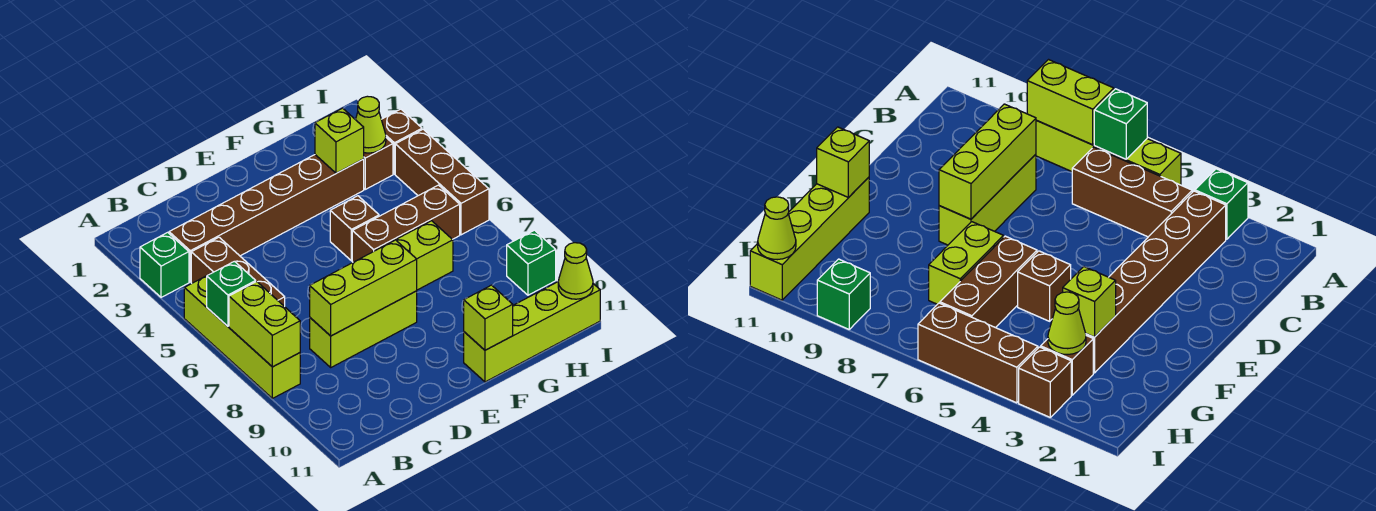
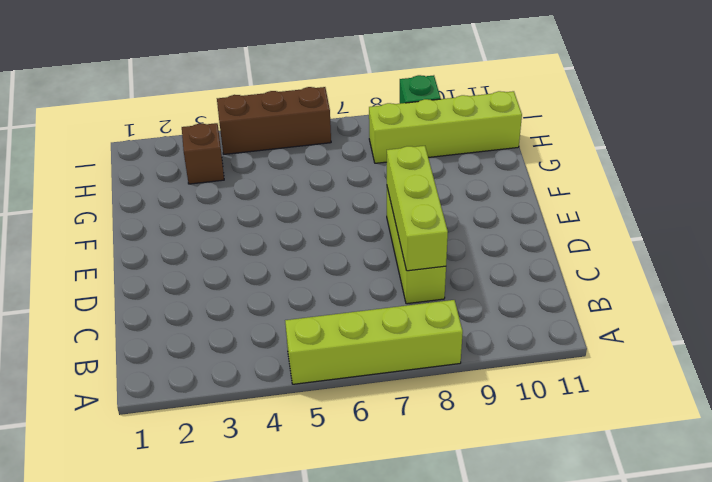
lime 1x4 brick [369,91,522,163] -> lime 1x4 brick turned to [464,282,600,382]
none -> green 1x1 brick [140,232,189,297]
none -> brown 1x6 brick [169,155,364,282]
none -> brown 1x3 brick [191,237,285,307]

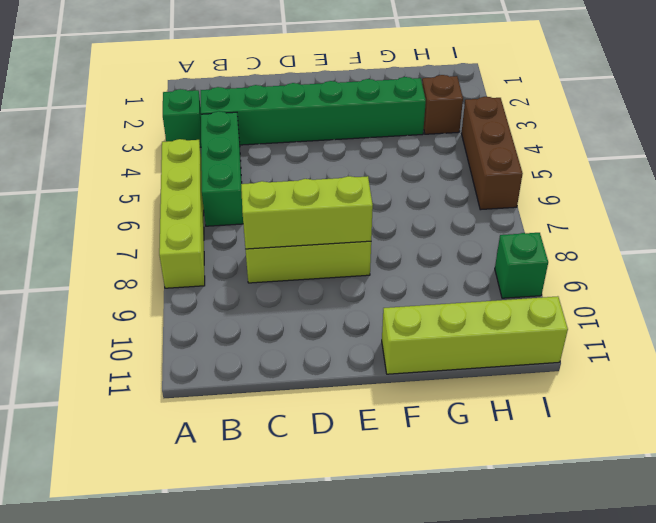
green 1x6 brick [201,77,426,145] -> brown 1x6 brick [169,155,364,282]
green 1x3 brick [201,111,243,226] -> brown 1x3 brick [191,237,285,307]
none -> brown 1x1 brick [330,196,379,261]
none -> brown 1x3 brick [352,185,460,262]
none -> lime 1x2 brick [396,221,453,290]

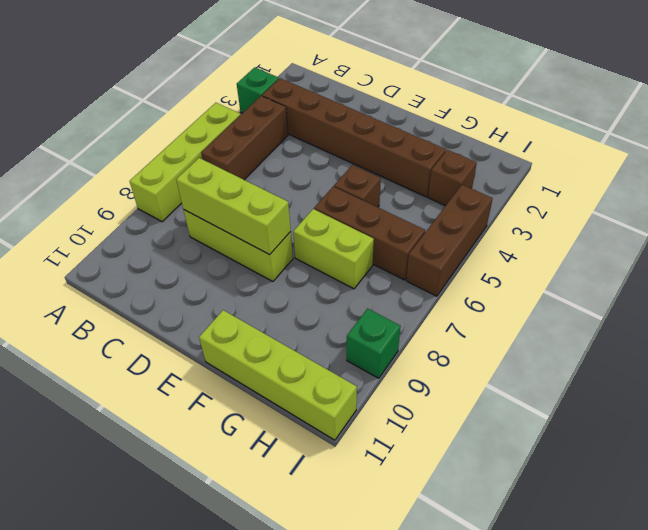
none -> brown 1x1 brick [381,109,422,174]
none -> green 1x1 brick [207,261,256,326]
none -> lime 1x2 brick [229,282,300,367]

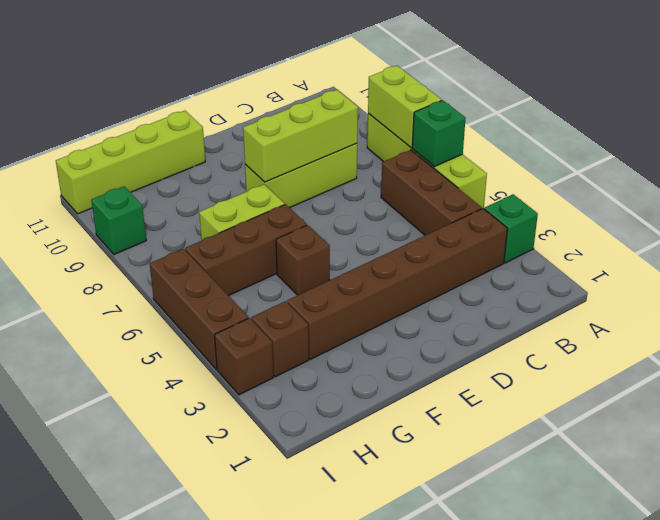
none -> lime 1x1 brick [464,285,513,350]
none -> lime 1x1 brick [315,108,364,173]
none -> lime 1x1 cone [355,96,386,153]

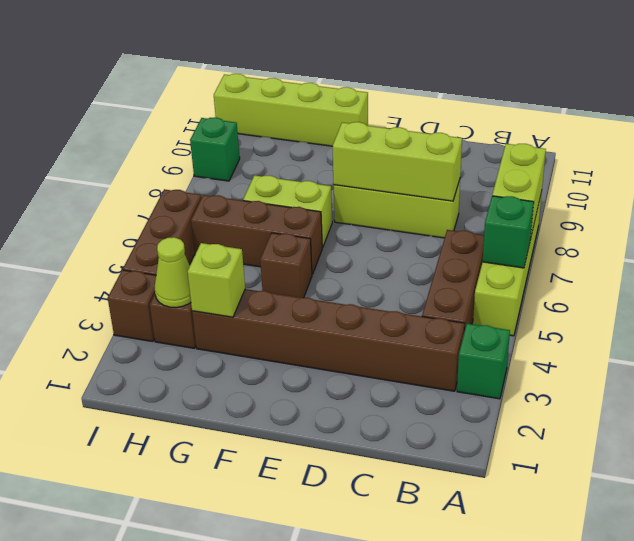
none -> lime 1x1 brick [464,285,513,350]
none -> lime 1x1 cone [558,243,593,299]

